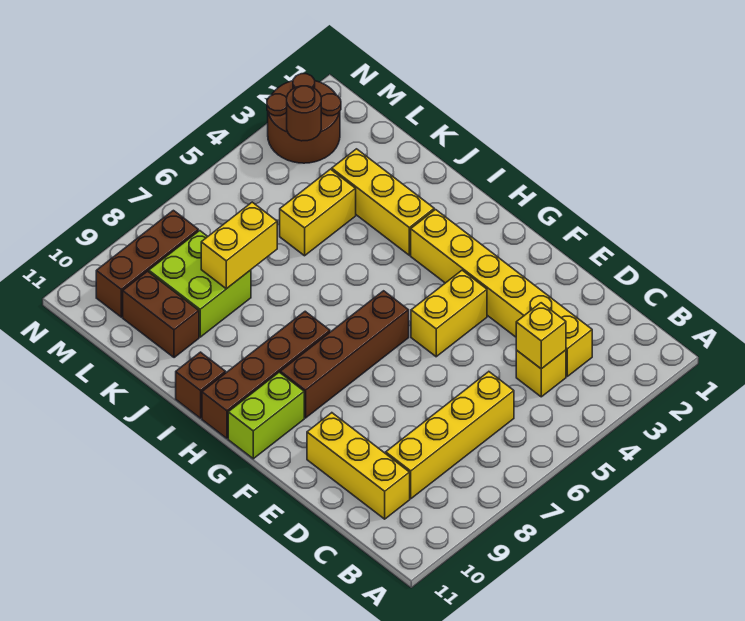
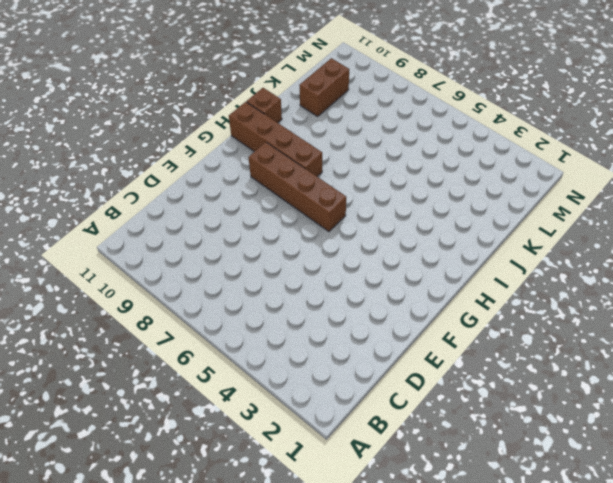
none -> yellow 1x6 brick [411,210,592,376]
none -> yellow 1x1 brick [516,350,566,397]
none -> yellow 1x4 brick [386,372,514,499]

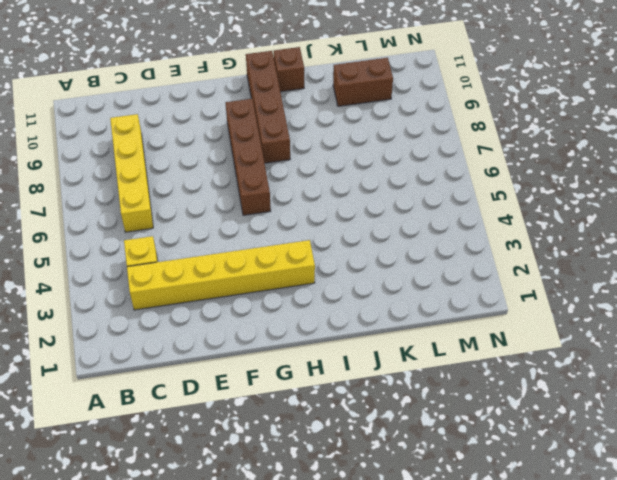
none -> yellow 1x3 brick [307,413,410,519]
none -> yellow 1x2 brick [411,270,487,357]
none -> lime 1x2 brick [228,372,304,459]

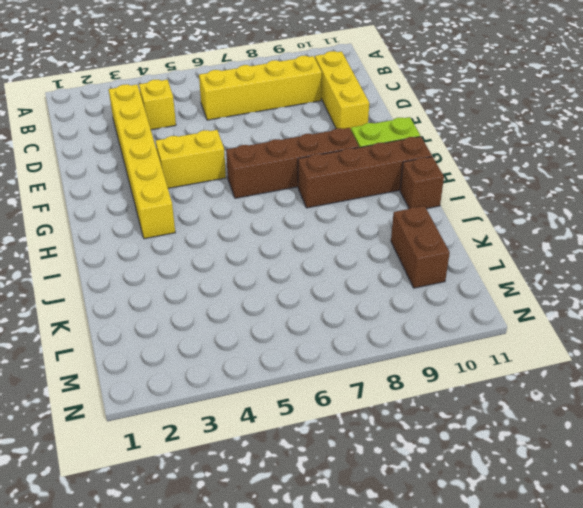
none -> yellow 1x3 brick [332,149,434,255]
none -> yellow 1x2 brick [280,169,356,256]
none -> lime 2x2 brick [149,231,251,337]

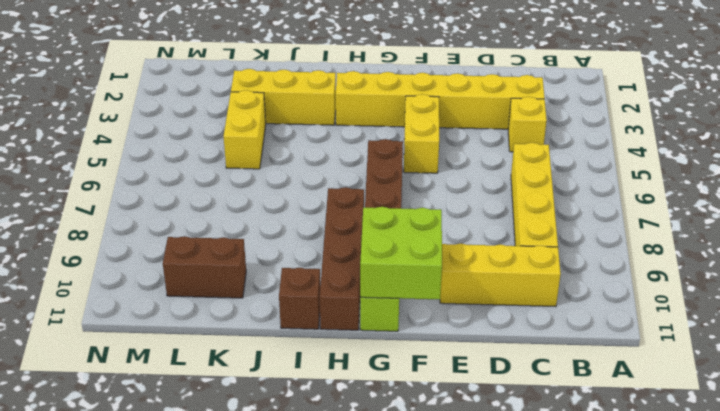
lime 2x2 brick [360,207,442,299] -> lime 2x2 brick moved to [149,231,251,337]
none -> brown 2x2 round brick [267,74,341,163]
none -> brown 1x3 brick [96,210,198,317]
none -> yellow 1x1 brick [516,303,566,369]

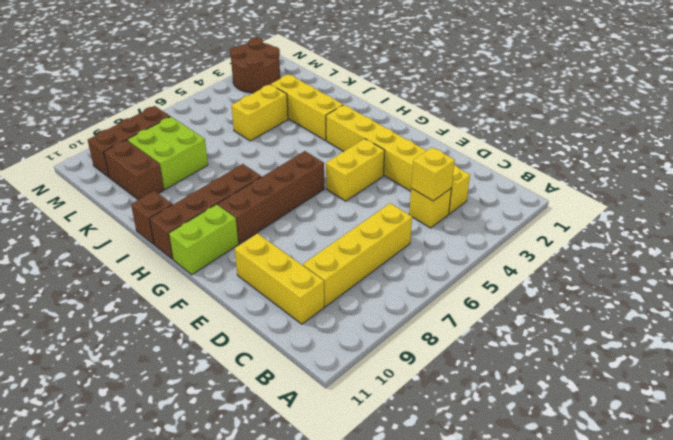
none -> yellow 1x2 brick [201,202,277,289]
none -> brown 1x1 round brick [287,86,321,141]

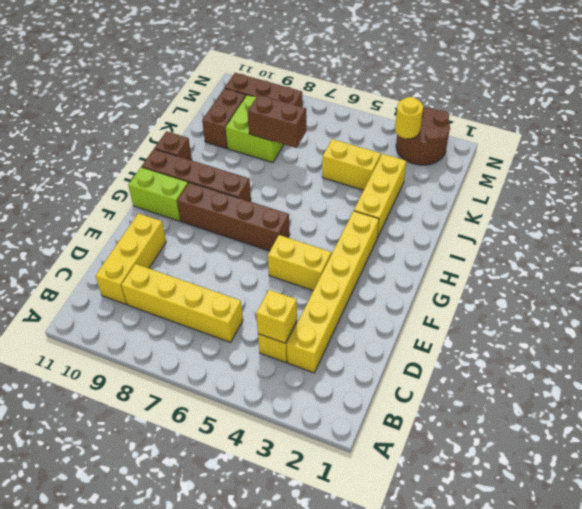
brown 1x2 brick [248,95,306,148] -> yellow 1x2 brick [201,202,277,289]
yellow 1x1 round brick [395,97,424,139] -> brown 1x1 round brick [287,86,321,141]

